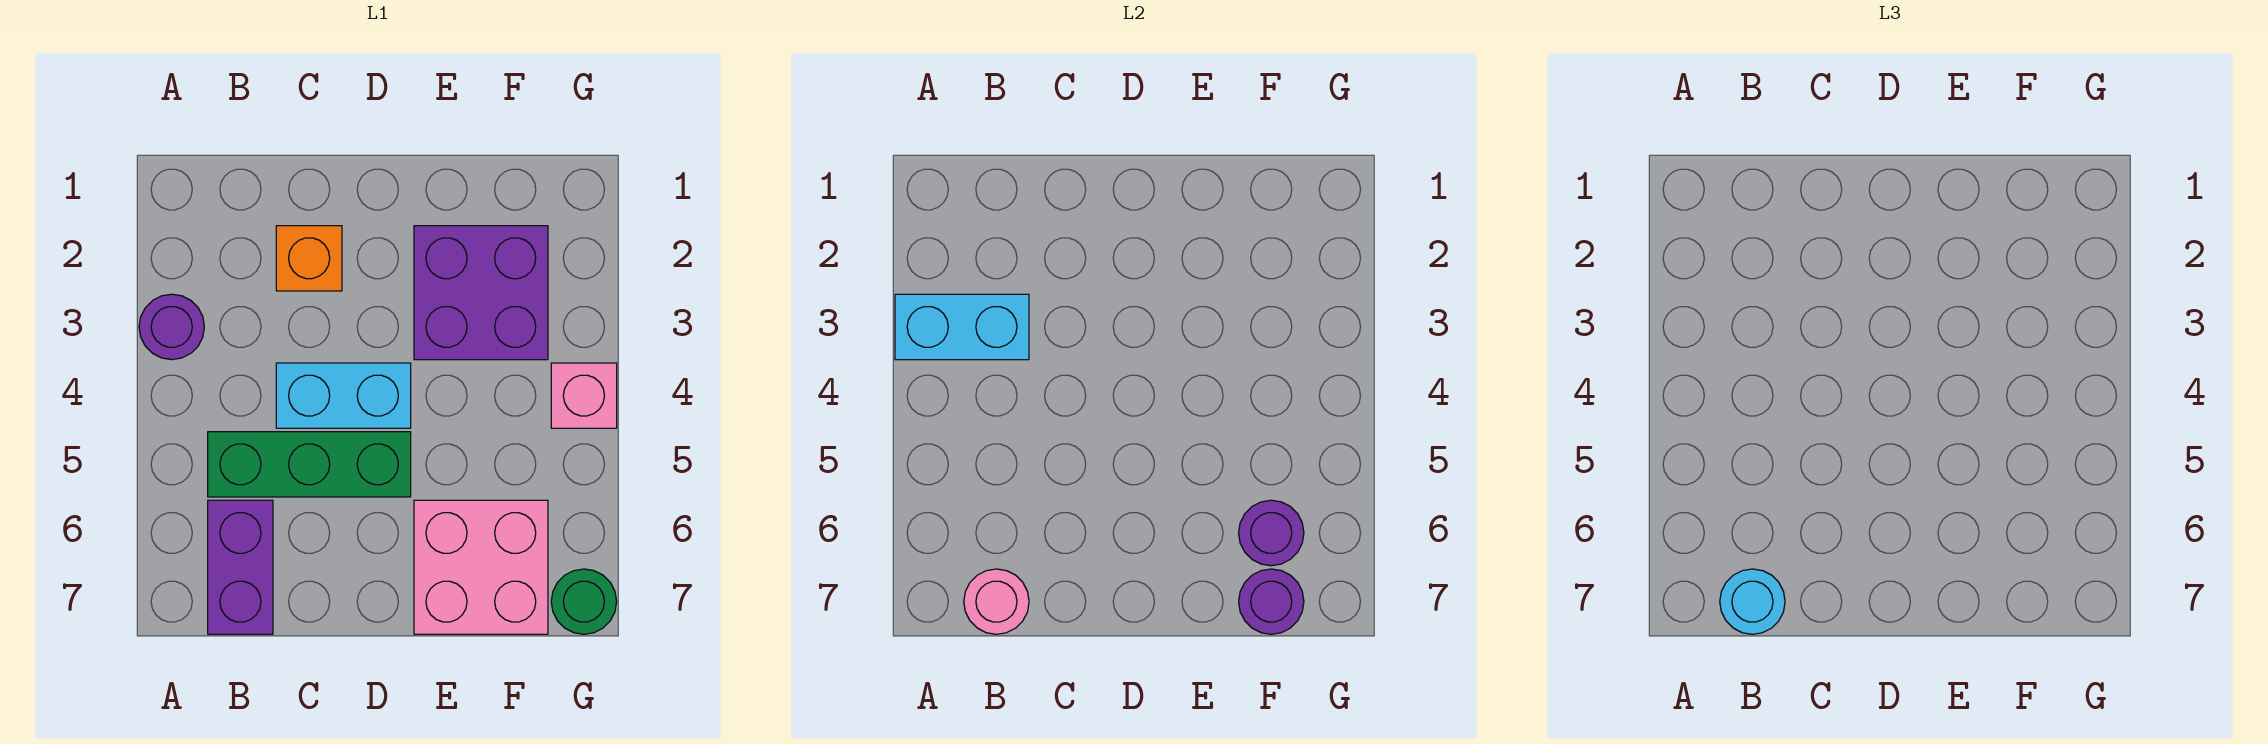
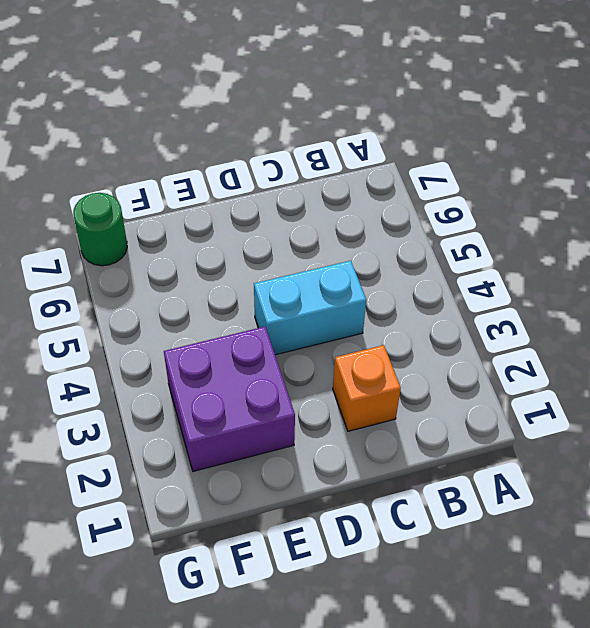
none -> purple 1x1 round brick [139,294,204,360]
none -> green 1x3 brick [208,432,411,497]
none -> purple 1x2 brick [208,500,273,634]

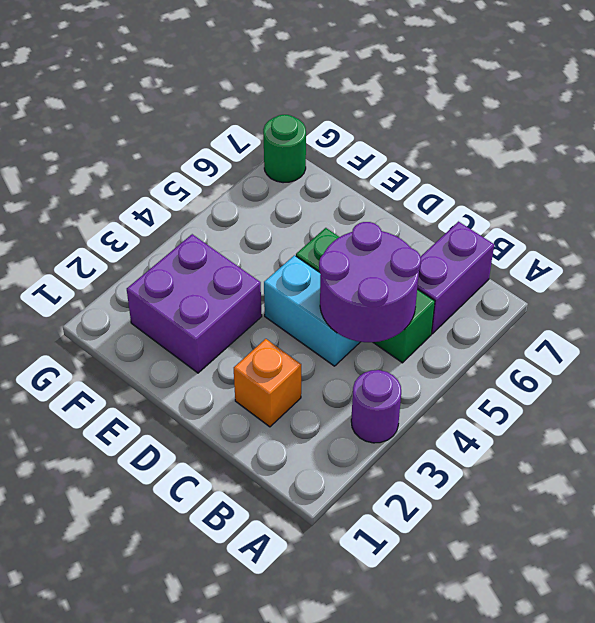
purple 2x2 round brick [319,222,421,342] -> none
none -> pink 2x2 brick [414,500,548,634]
none -> pink 1x1 brick [551,363,617,428]
none -> cyan 1x2 brick [895,294,1029,360]

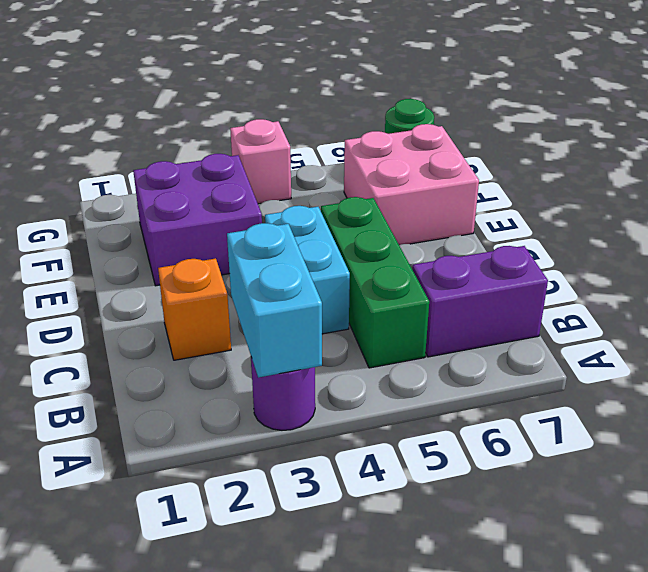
none -> pink 1x1 round brick [964,569,1029,634]
none -> purple 1x1 round brick [1239,500,1304,566]
none -> purple 1x1 round brick [1239,569,1304,634]

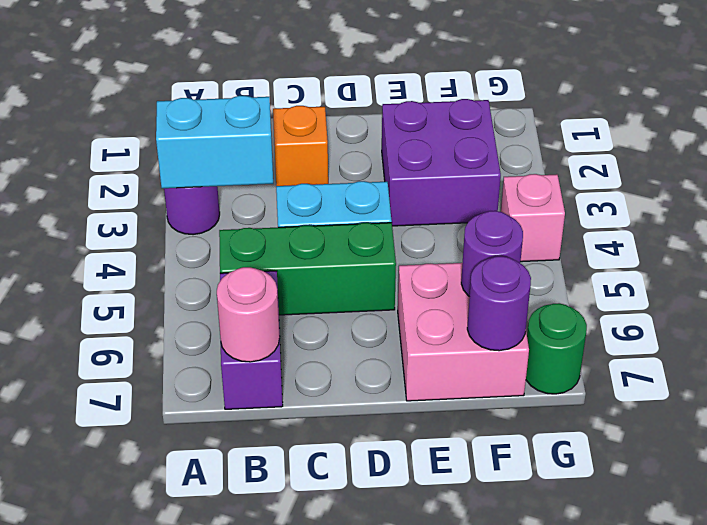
none -> cyan 1x1 round brick [1720,569,1785,634]

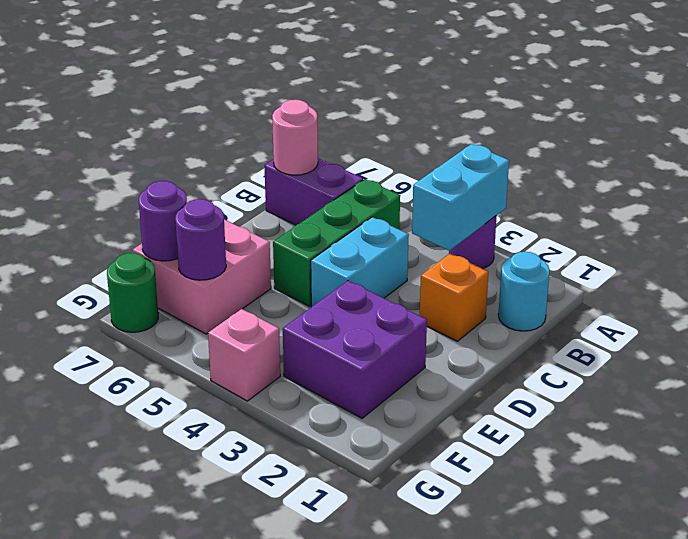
cyan 1x1 round brick [498,252,550,331] -> cyan 1x1 round brick moved to [1720,569,1785,634]

